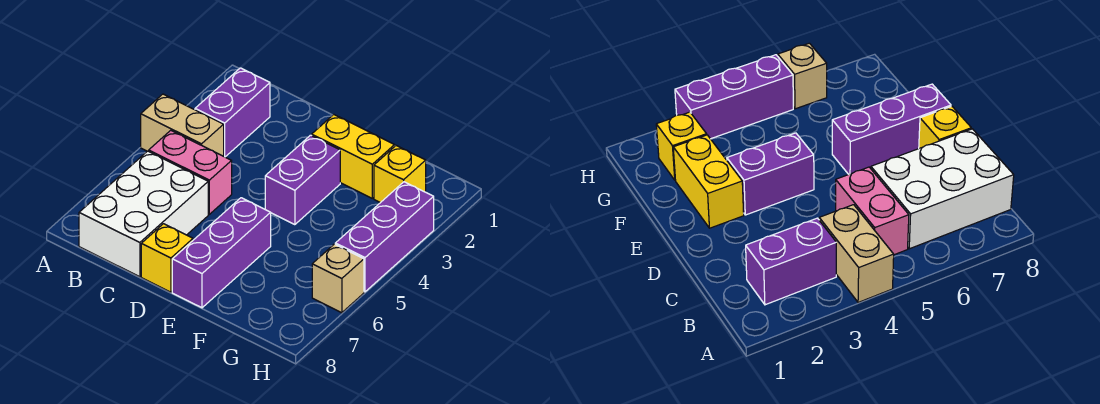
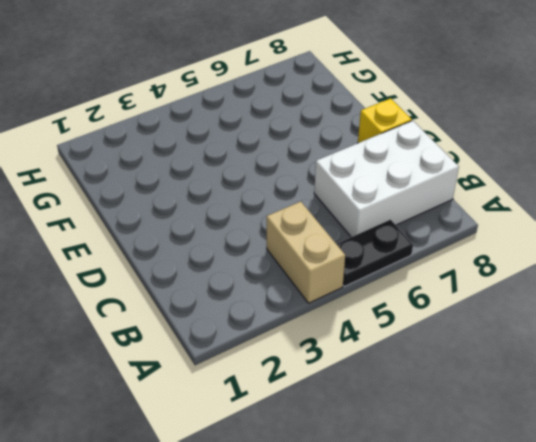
black 1x2 plate [337,220,413,286] -> none
none -> purple 1x2 brick [195,68,270,157]
none -> pink 1x2 brick [149,130,232,214]

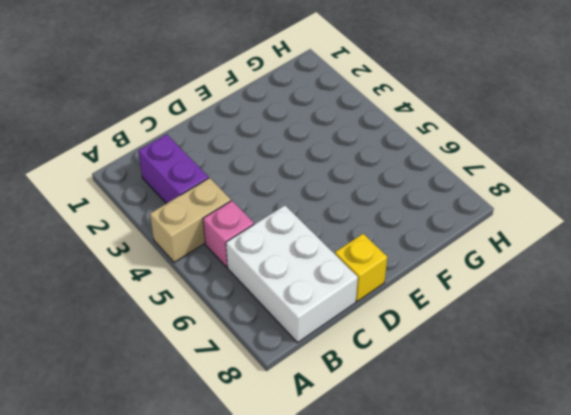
pink 1x1 brick [203,201,254,267] -> pink 1x2 brick [149,130,232,214]
none -> yellow 1x2 brick [312,115,395,198]
none -> purple 1x2 brick [265,135,340,225]

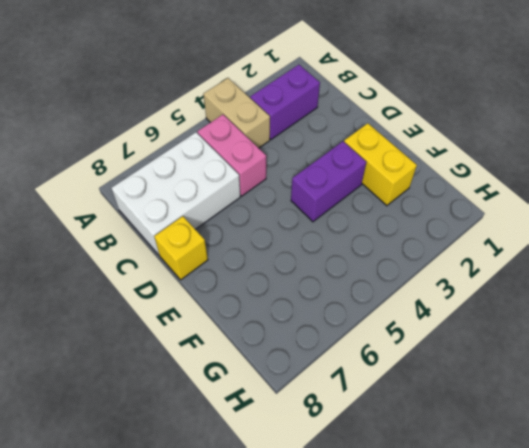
none -> purple 1x3 brick [172,198,271,308]
none -> yellow 1x1 brick [374,146,426,203]

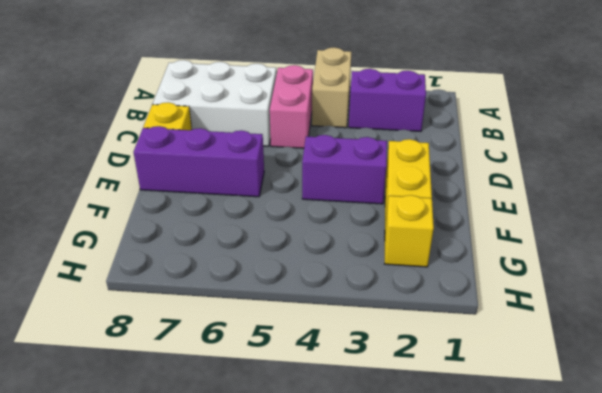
none -> purple 1x3 brick [335,182,434,292]
none -> tan 1x1 brick [312,244,364,313]

